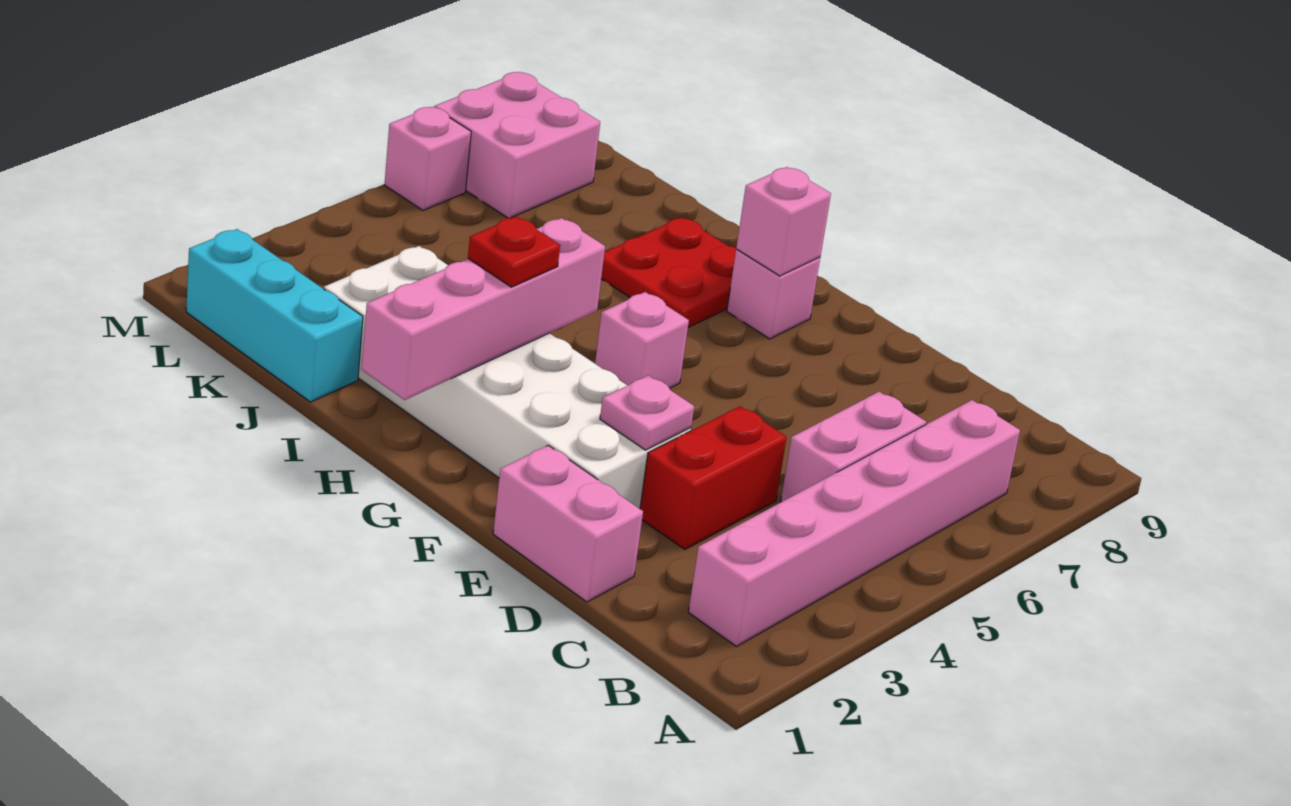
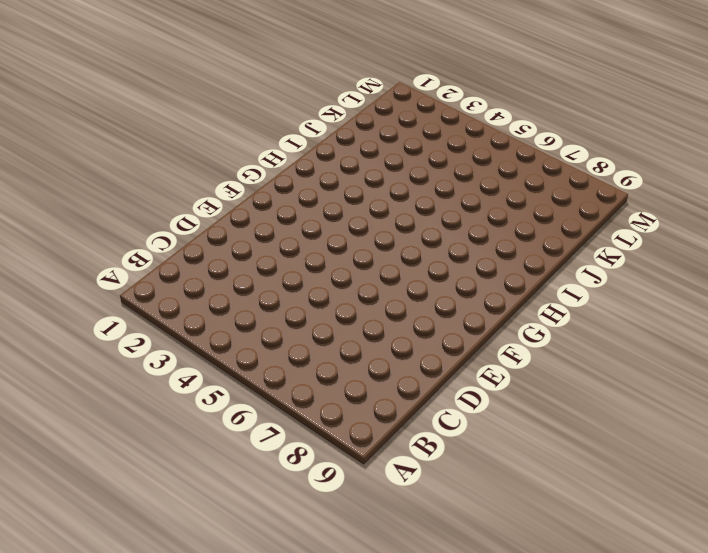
none -> pink 1x6 brick [688,400,1020,646]
none -> pink 1x2 brick [781,392,926,502]
none -> pink 1x2 brick [493,445,643,602]

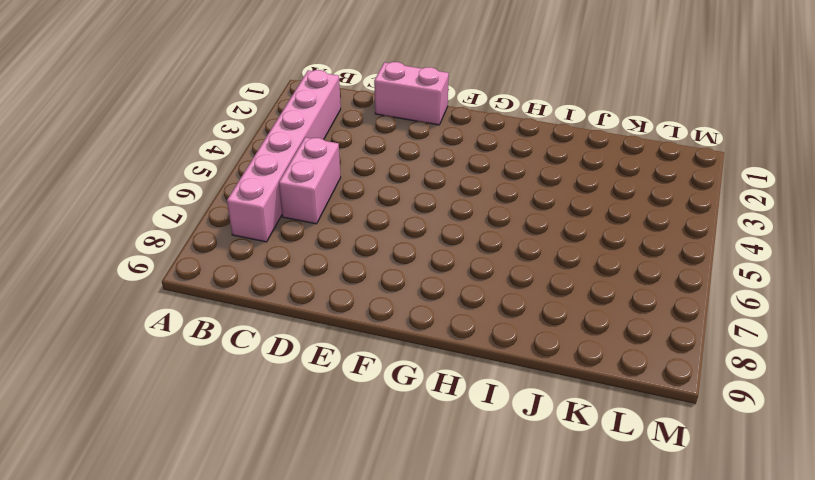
none -> red 1x2 brick [640,406,787,549]
none -> white 2x6 brick [324,246,691,509]
none -> pink 1x1 brick [595,292,689,388]

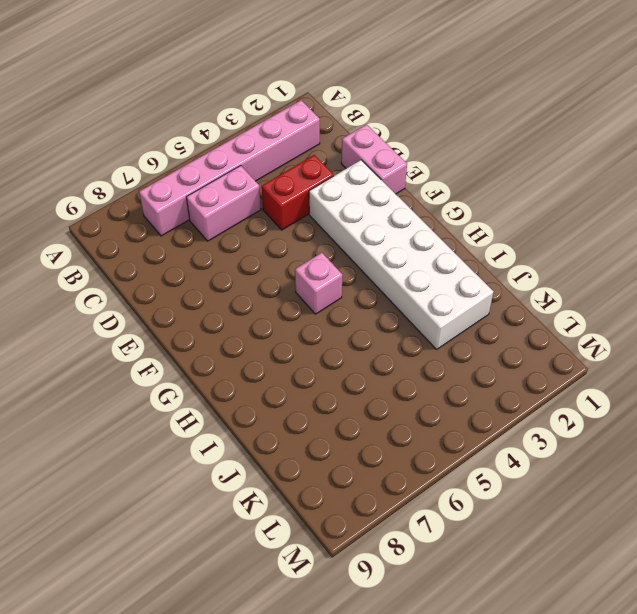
none -> pink 1x1 brick [727,249,820,339]
none -> red 2x2 plate [601,217,736,327]
none -> cyan 1x3 brick [186,229,363,402]

